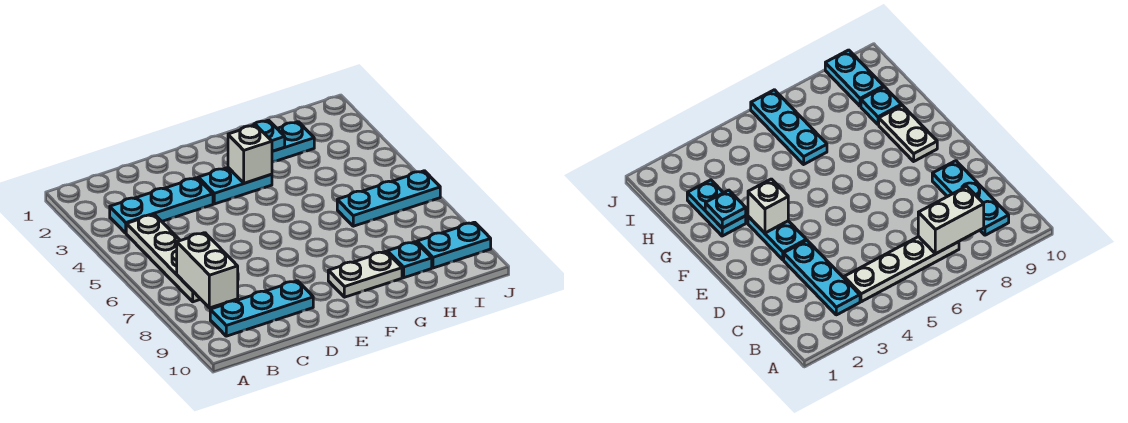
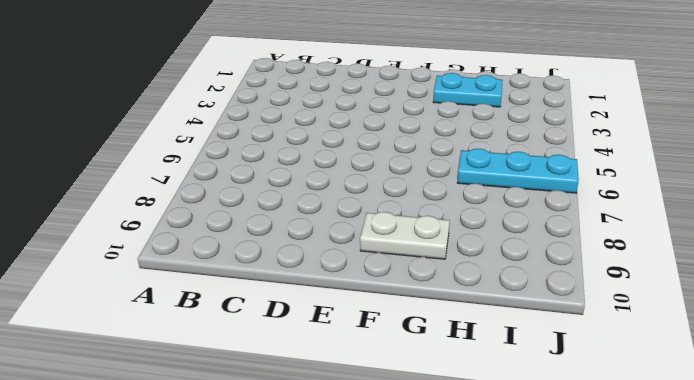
none -> cyan 1x3 plate [110,178,213,233]
none -> white 1x4 plate [126,214,200,302]
none -> cyan 1x3 plate [210,281,313,336]

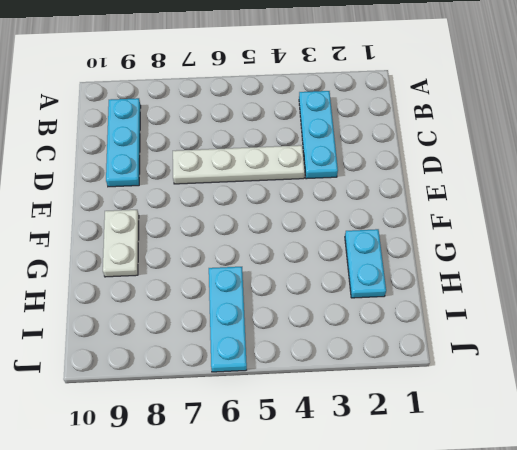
white 1x4 plate [173,145,305,184] -> white 1x4 plate moved to [126,214,200,302]
none -> cyan 1x2 plate [198,168,272,204]
none -> cyan 1x1 plate [388,242,432,278]
none -> cyan 1x2 plate [417,222,491,268]

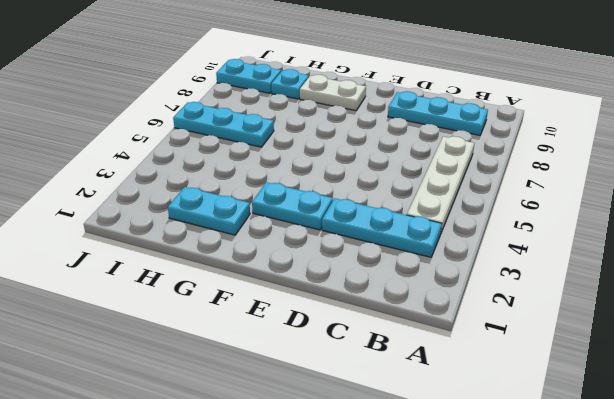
none -> white 1x2 brick [177,233,238,308]
none -> white 1x1 brick [228,125,272,183]
none -> cyan 1x1 plate [253,120,285,151]

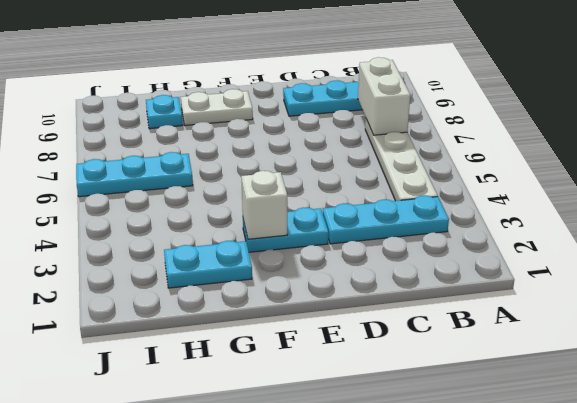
none -> cyan 1x2 plate [417,222,491,268]
none -> cyan 1x1 plate [253,120,285,151]

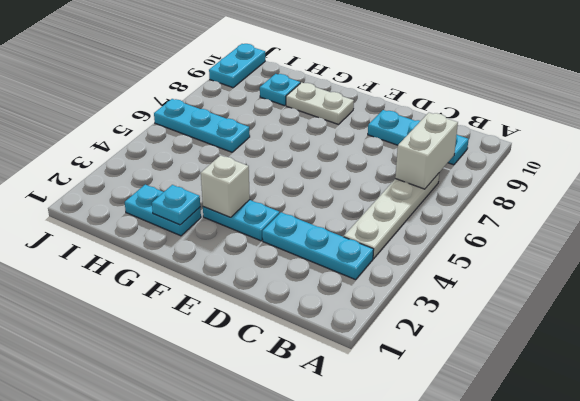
cyan 1x2 plate [209,44,265,88] -> cyan 1x2 plate turned to [417,222,491,268]

